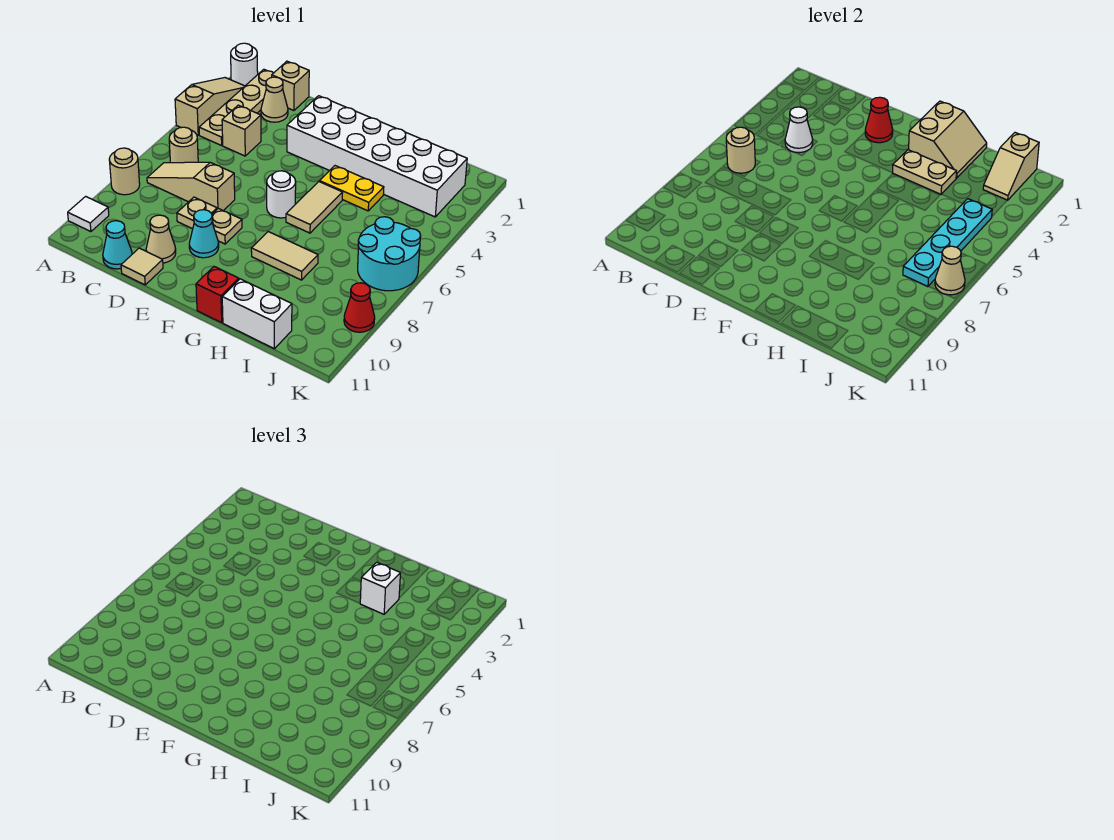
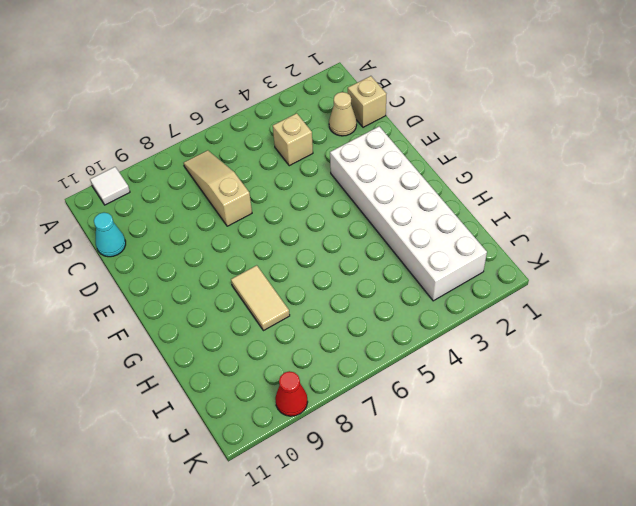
none -> white 1x1 round brick [231,43,258,86]
none -> tan 1x3 slope [175,78,244,135]
none -> tan 1x1 round brick [109,148,140,195]
none -> tan 1x4 plate [199,69,273,145]

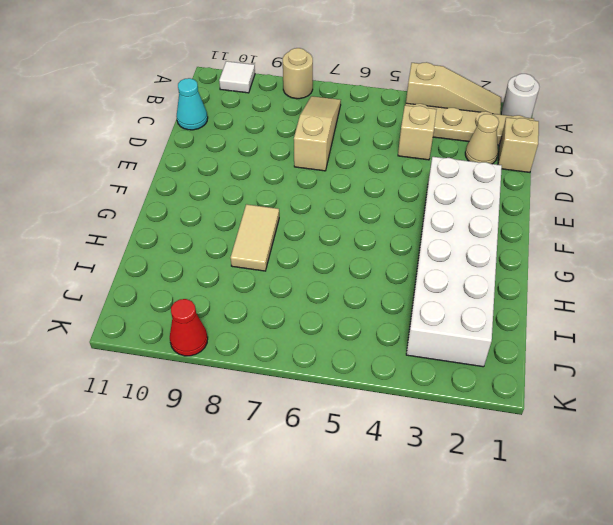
none -> tan 1x1 round brick [169,127,198,163]
none -> tan 1x1 plate [177,197,217,229]
none -> tan 1x1 cone [146,215,176,263]
none -> tan 1x1 tile [121,248,163,285]

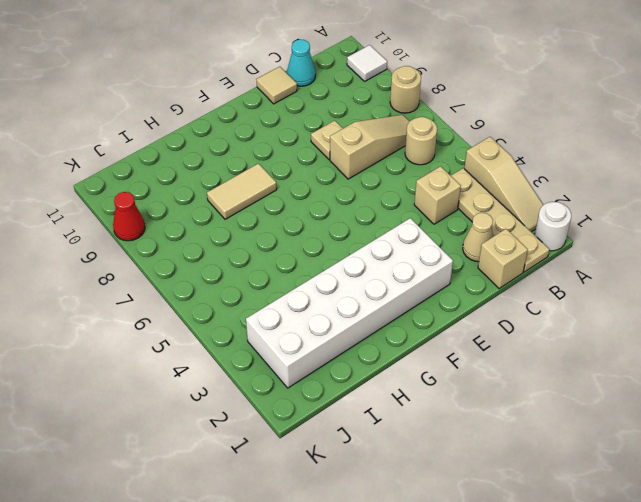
none -> tan 1x1 cone [146,215,176,263]
none -> tan 1x1 plate [212,208,242,244]
none -> cyan 1x1 cone [189,210,219,258]
none -> white 1x1 round brick [267,171,296,218]

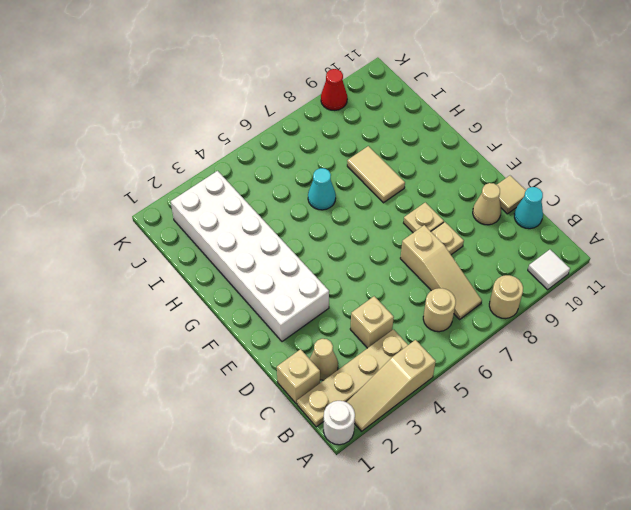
cyan 1x1 cone [308,168,336,210] -> cyan 1x1 cone moved to [189,210,219,258]
none -> white 1x1 round brick [267,171,296,218]
none -> yellow 1x2 plate [319,166,384,211]
none -> tan 1x2 tile [286,182,343,233]
none -> red 1x1 brick [196,267,239,323]

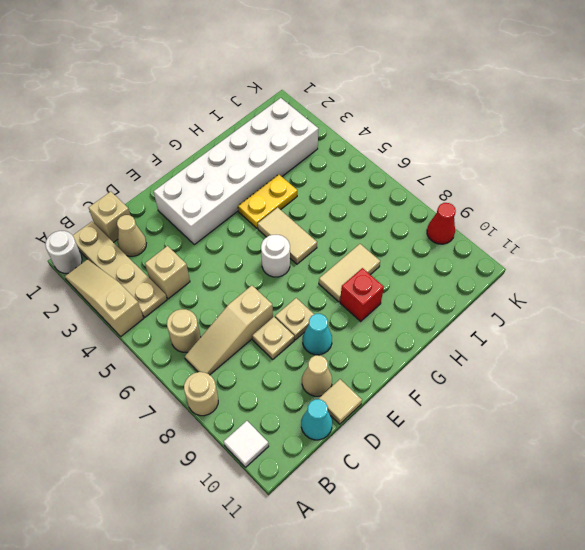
red 1x1 brick [340,268,384,321] -> red 1x1 brick moved to [196,267,239,323]
none -> white 1x2 brick [222,279,292,349]
none -> cyan 2x2 round brick [358,217,421,291]
none -> tan 1x1 round brick [726,127,755,173]
none -> white 1x1 cone [785,107,813,153]

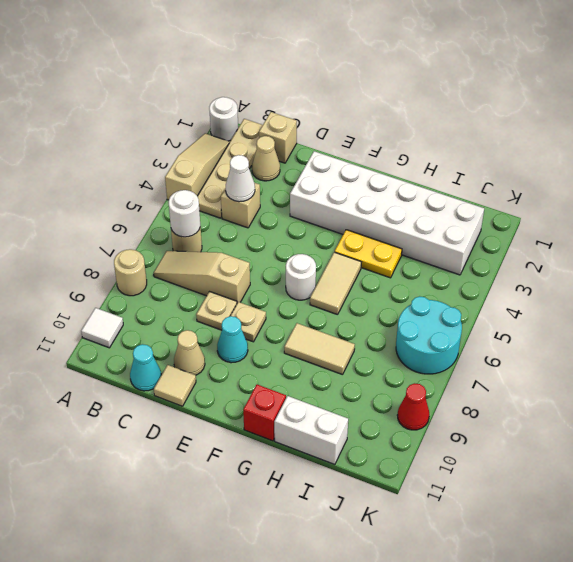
white 1x1 round brick [169,190,200,237] -> tan 1x1 round brick [726,127,755,173]
none -> red 1x1 cone [865,97,893,143]
none -> tan 2x2 slope [909,101,987,178]
none -> tan 1x2 plate [893,150,956,194]
none -> tan 1x2 slope [983,133,1039,200]

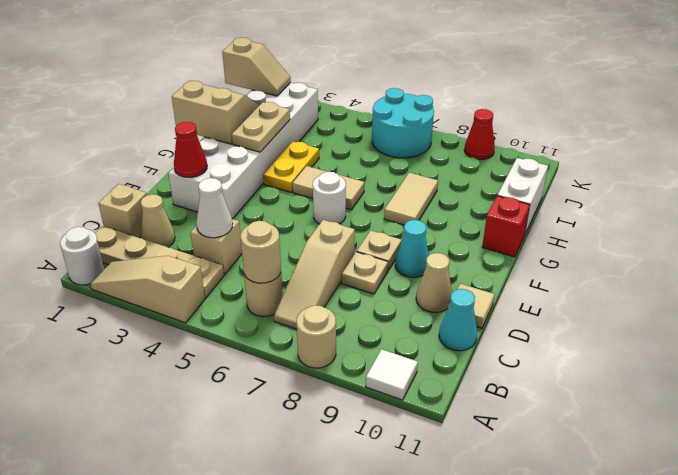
none -> cyan 1x4 plate [903,199,992,287]
none -> tan 1x1 cone [935,246,965,295]
none -> white 1x1 brick [360,562,400,614]

